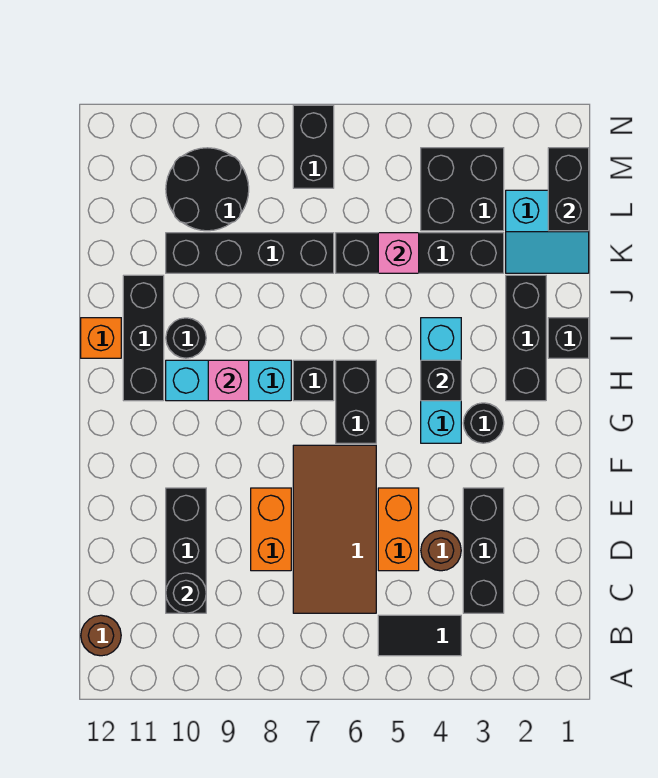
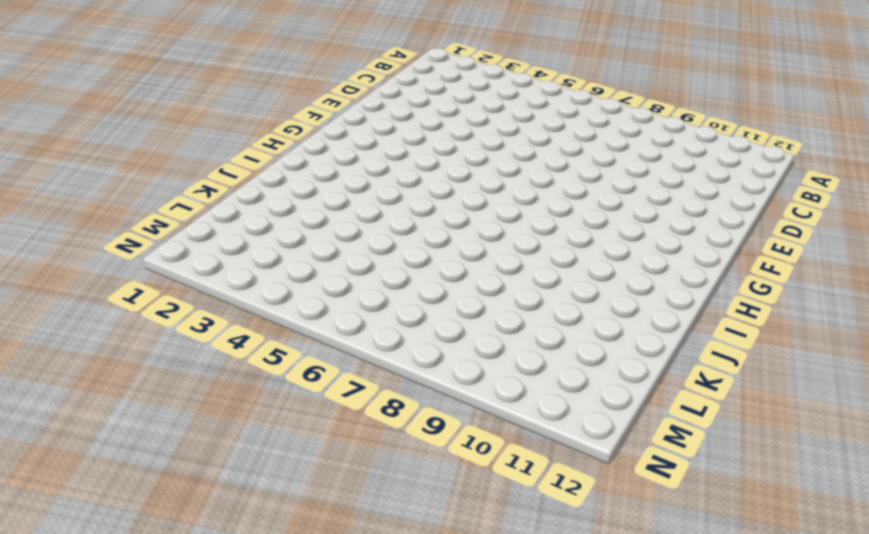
none -> black 1x2 tile [378,615,461,656]
none -> brown 1x1 round brick [81,615,121,656]
none -> black 1x3 brick [463,488,504,613]

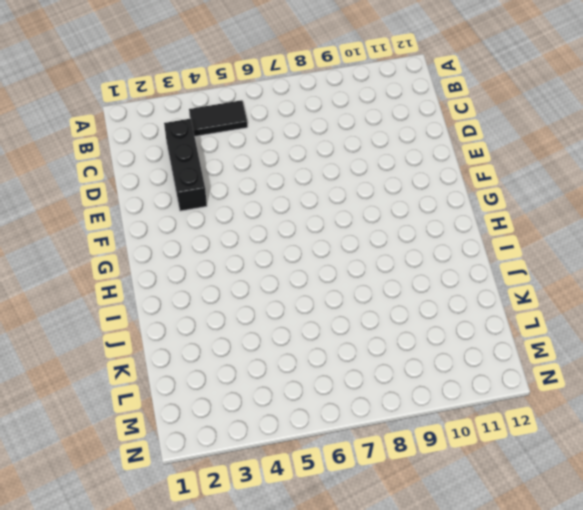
none -> brown 1x1 round brick [81,615,121,656]
none -> brown 2x4 tile [293,445,376,613]
none -> black 1x3 brick [166,488,206,613]

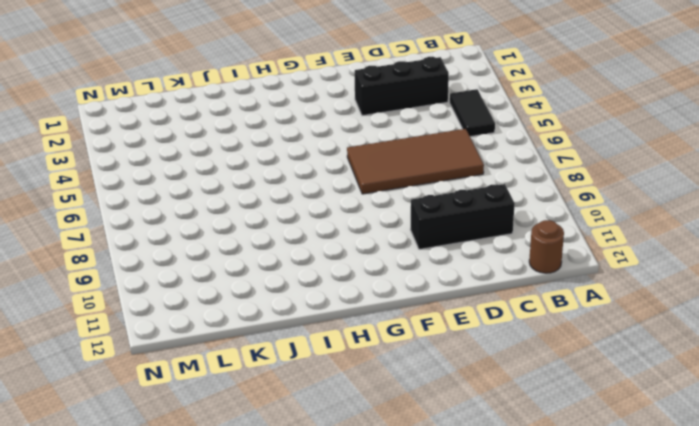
none -> brown 1x1 round brick [421,530,461,571]
none -> orange 1x2 brick [378,488,419,571]
none -> orange 1x2 brick [251,488,291,571]

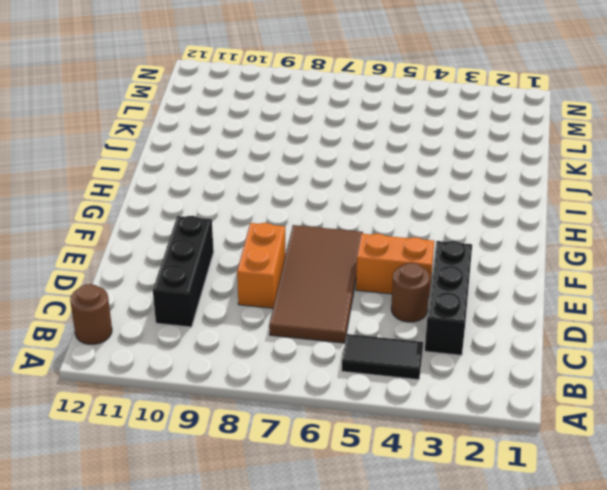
orange 1x2 brick [356,234,434,294] -> orange 1x2 brick turned to [378,488,419,571]
none -> black 1x1 round brick [463,403,504,443]
none -> cyan 1x3 brick [421,318,461,443]
none -> black 1x2 brick [336,360,376,443]

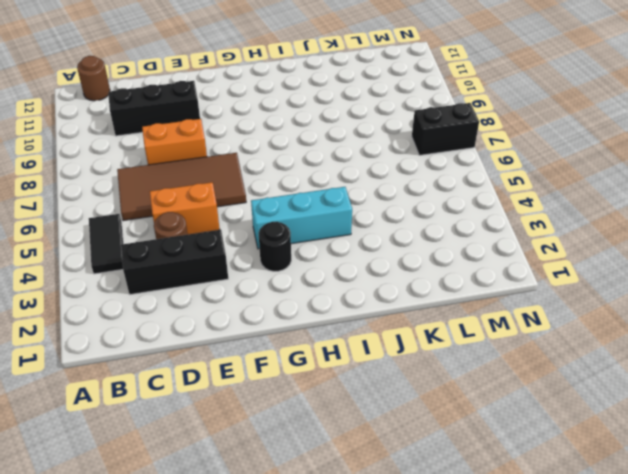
none -> black 1x2 brick [336,360,376,443]
none -> black 1x3 brick [506,275,546,401]
none -> black 1x1 brick [293,360,334,401]

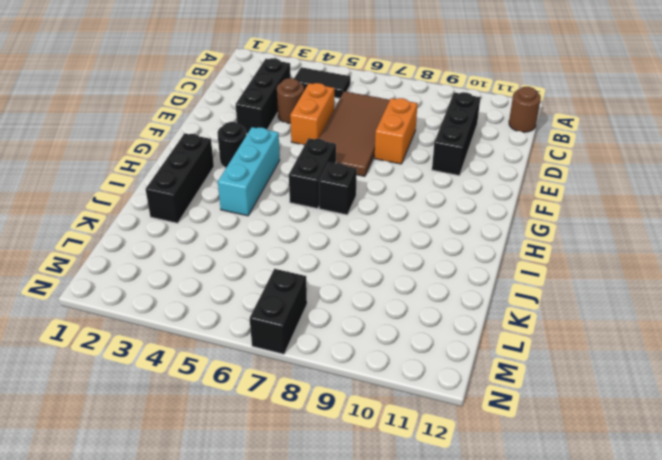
none -> cyan 1x3 brick [166,360,291,401]
none -> black 1x3 brick [123,275,164,401]
none -> black 1x1 brick [548,318,589,358]

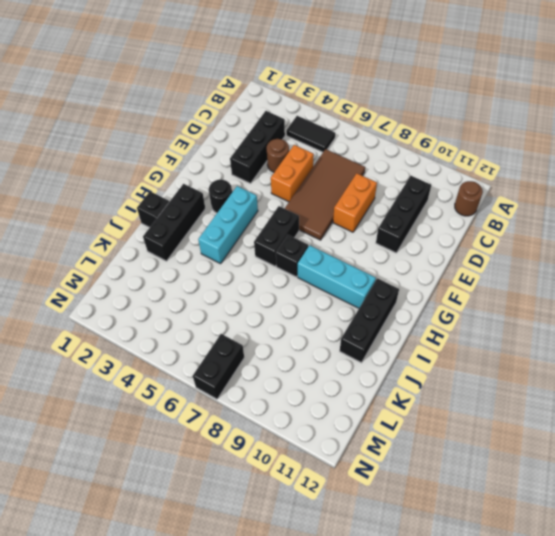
none -> black 1x1 round brick [166,318,206,358]
none -> orange 1x1 brick [81,318,121,358]
none -> cyan 2x2 slope [506,190,589,273]

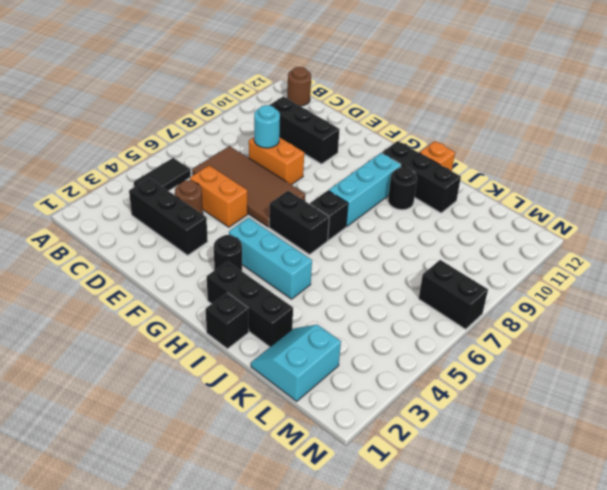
cyan 1x1 round brick [254,105,280,148] -> none
none -> black 1x4 brick [336,233,504,273]
none -> black 1x4 brick [166,233,334,273]
none -> black 2x2 brick [421,148,504,231]

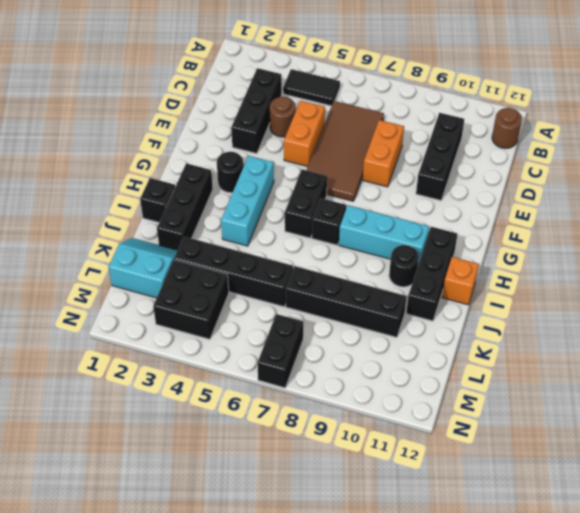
none -> black 2x2 round brick [166,148,249,231]
none -> black 1x1 round brick [166,573,206,613]
none -> black 1x1 brick [421,360,461,401]

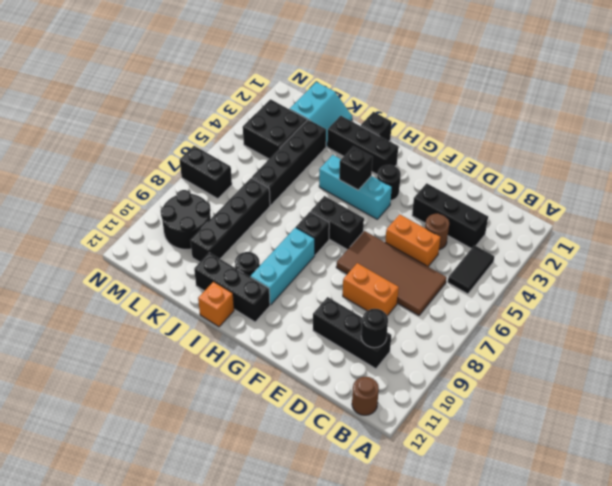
none -> pink 1x1 brick [208,360,249,401]
none -> pink 1x1 brick [378,233,419,273]
none -> black 1x2 brick [548,148,589,231]

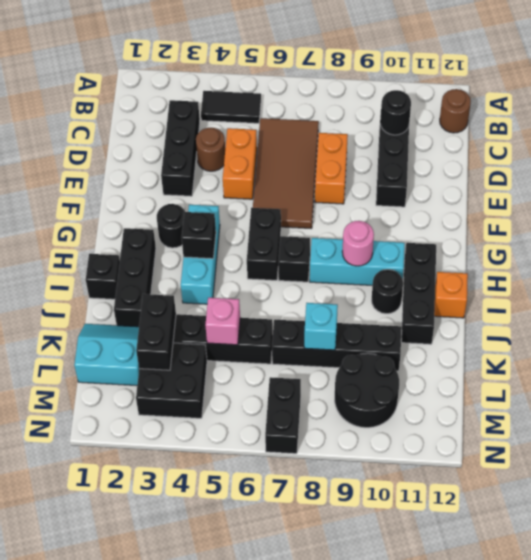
pink 1x1 round brick [342,221,374,266] -> pink 1x1 brick [208,360,249,401]
black 1x2 brick [136,294,176,370] -> black 1x2 brick moved to [548,148,589,231]
cyan 1x1 brick [304,303,338,350] -> none

